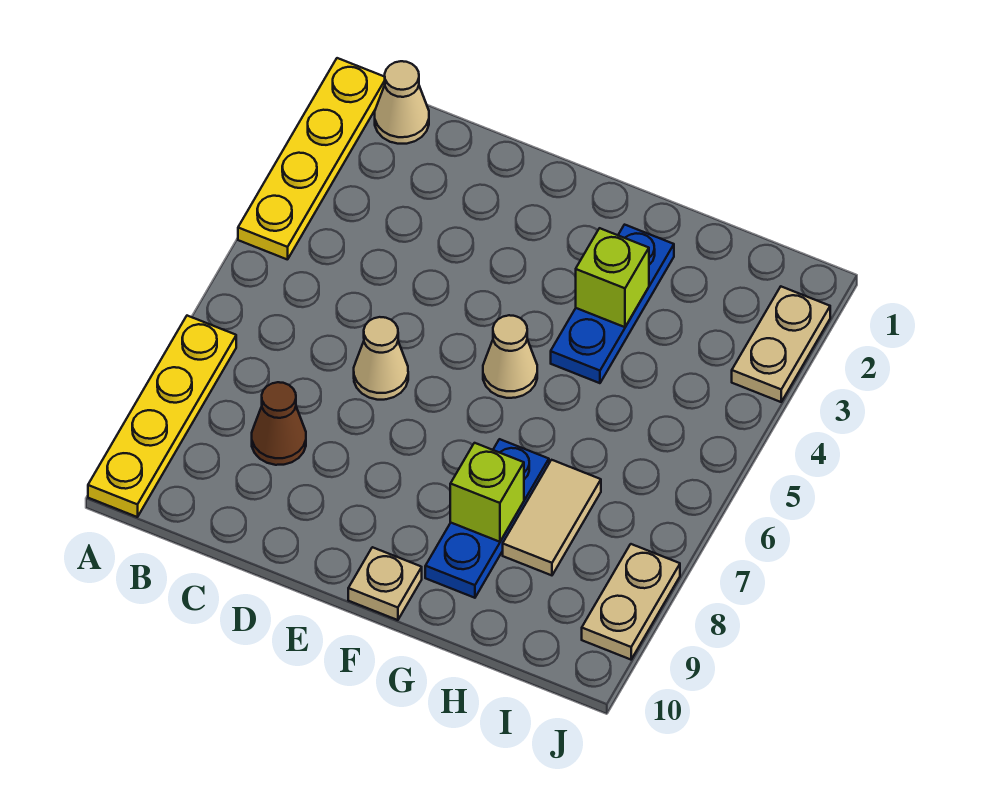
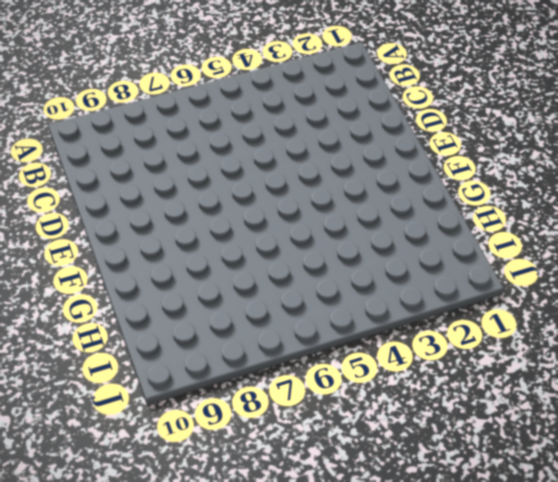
none -> yellow 1x4 plate [238,58,385,260]
none -> yellow 1x4 plate [88,316,236,517]
none -> tan 1x1 cone [375,61,429,144]

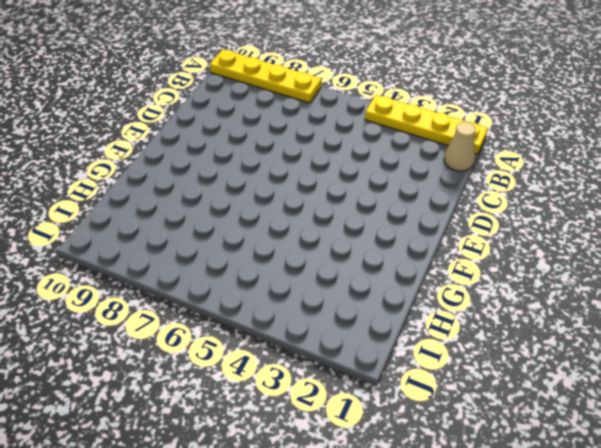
none -> brown 1x1 cone [252,382,306,465]
none -> tan 1x1 cone [354,317,408,400]
none -> tan 1x1 cone [483,315,537,398]

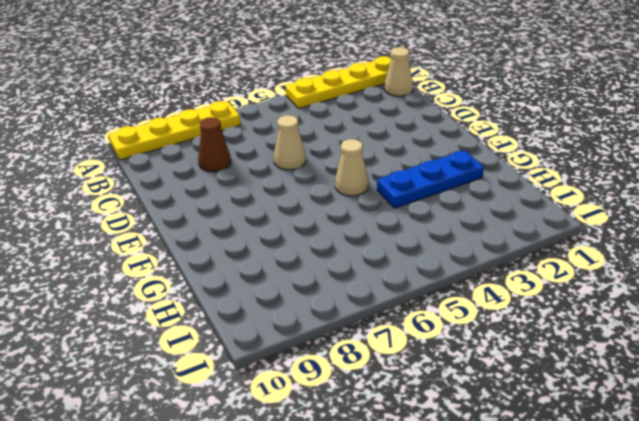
none -> tan 1x1 plate [348,547,422,620]
none -> blue 1x3 plate [425,439,549,598]
none -> tan 1x2 tile [503,460,601,575]

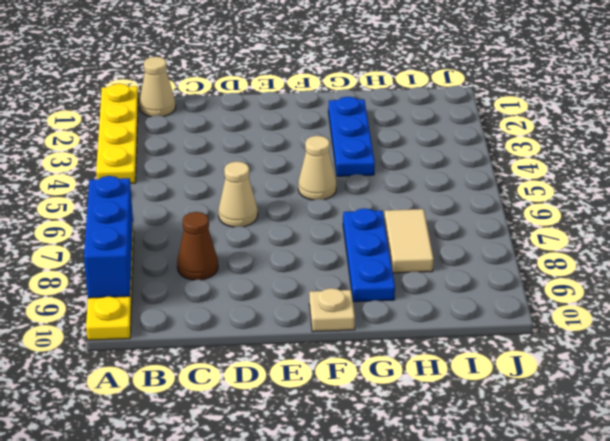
blue 1x3 brick [84,176,133,298] -> none
none -> tan 1x2 plate [732,287,830,402]
none -> tan 1x2 plate [582,544,680,660]
none -> lime 1x1 brick [576,228,649,327]

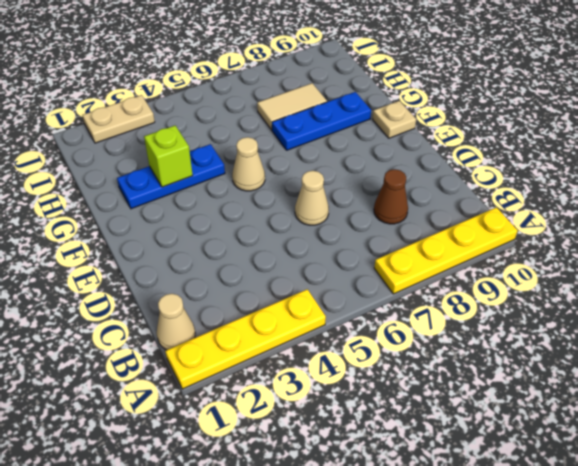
none -> tan 1x2 plate [582,544,680,660]
none -> lime 1x1 brick [450,443,524,542]

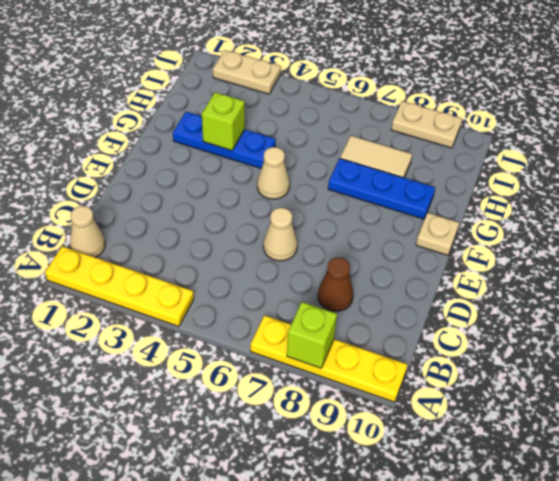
lime 1x1 brick [287,302,337,368] -> lime 1x1 brick moved to [450,443,524,542]

